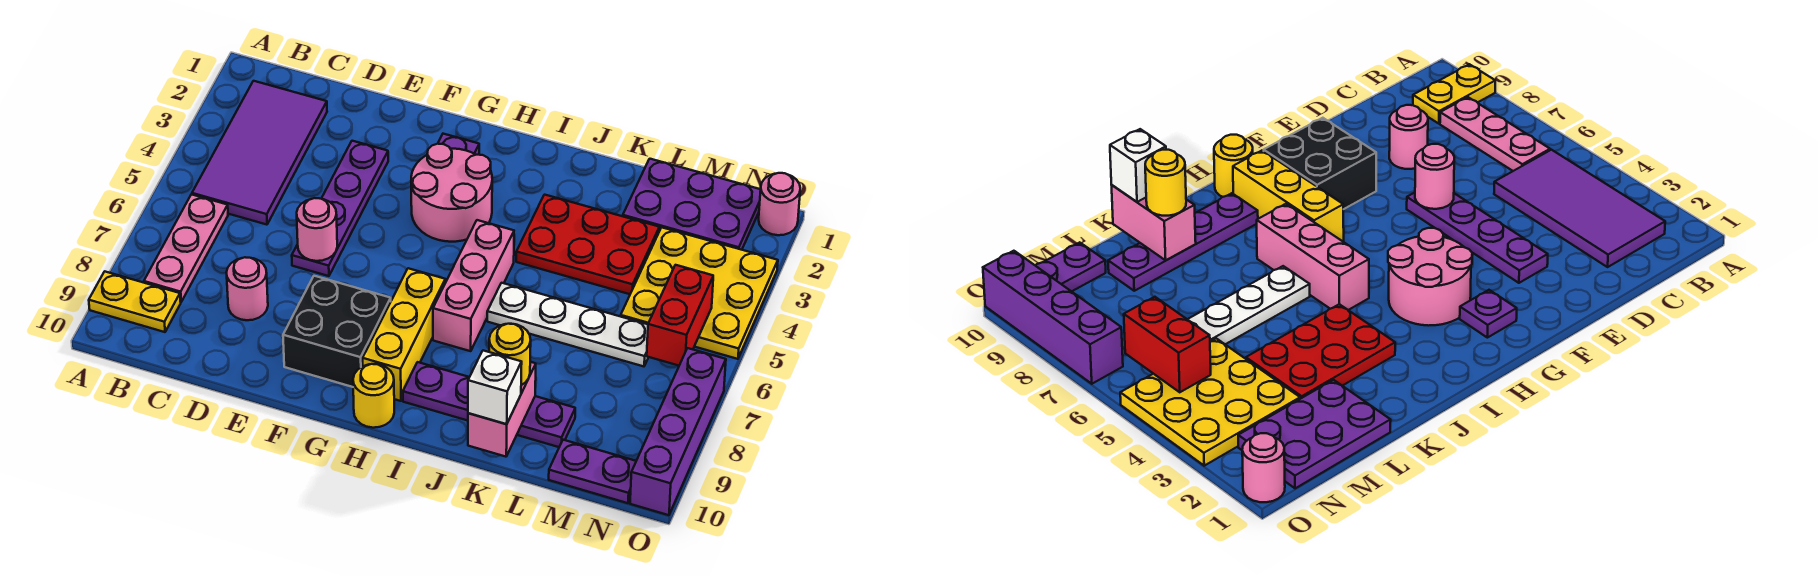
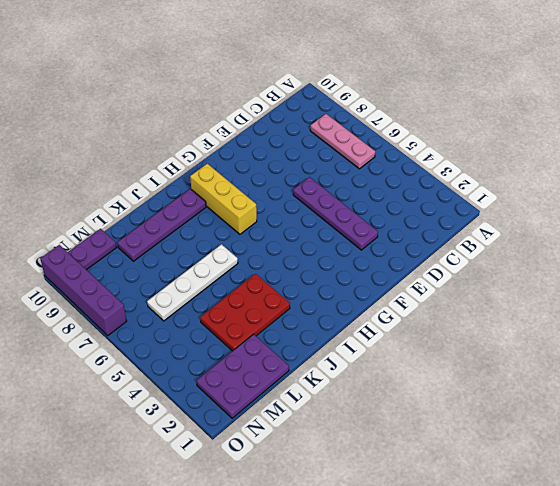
none -> yellow 1x2 plate [89,272,181,332]
none -> purple 2x4 tile [192,81,327,225]
none -> pink 1x1 round brick [226,257,268,320]

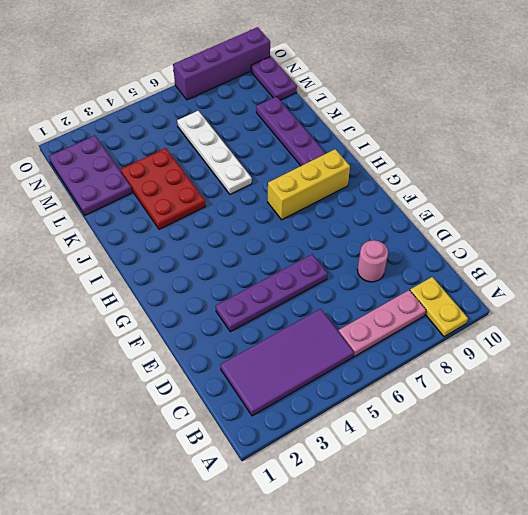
none -> black 2x2 brick [283,276,391,387]
none -> purple 1x1 plate [438,134,479,155]
none -> pink 2x2 round brick [411,144,492,242]

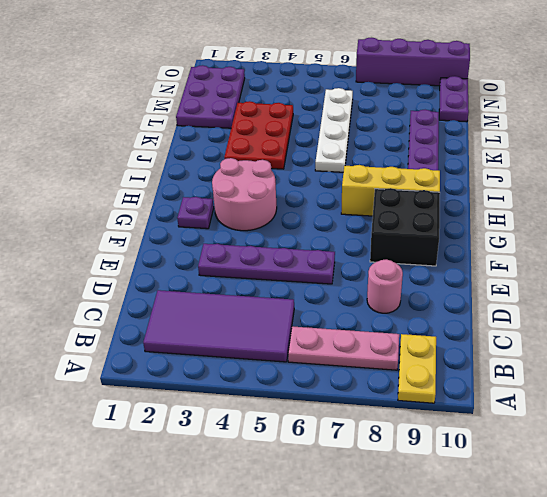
none -> yellow 1x1 round brick [353,364,394,428]
none -> pink 1x3 brick [433,220,514,351]
none -> yellow 3x3 plate [621,227,778,359]

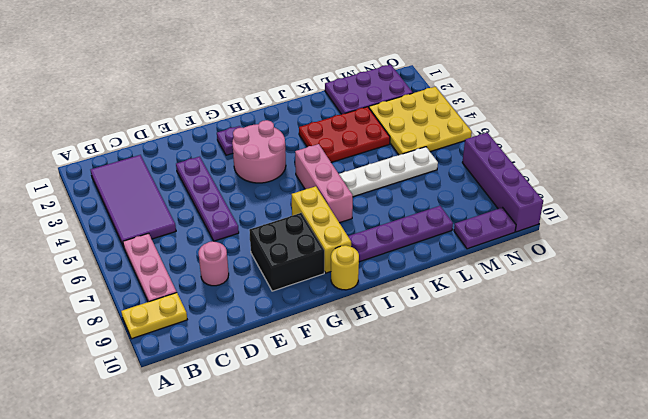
none -> pink 1x1 round brick [759,173,800,235]
none -> pink 1x1 round brick [297,198,337,261]
none -> pink 1x2 brick [468,362,536,457]

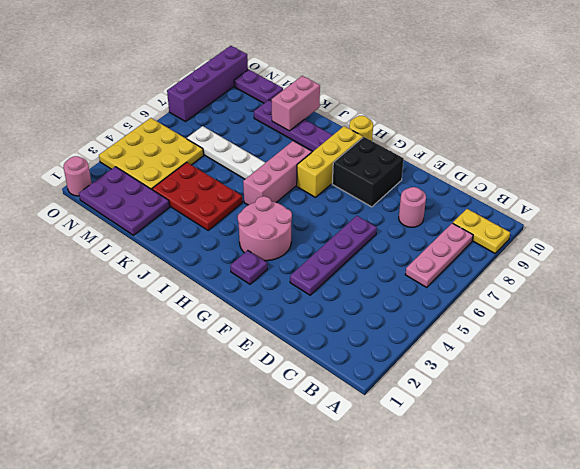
none -> purple 2x4 tile [192,81,327,225]
none -> pink 1x1 round brick [297,198,337,261]
none -> red 1x2 brick [647,265,713,366]

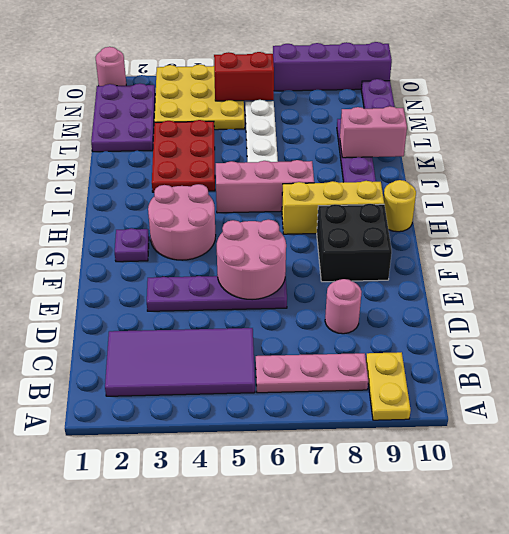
pink 2x2 round brick [217,220,286,300] -> pink 1x1 round brick [297,198,337,261]
none -> yellow 1x1 round brick [489,324,531,385]
none -> white 1x1 brick [468,350,522,424]

